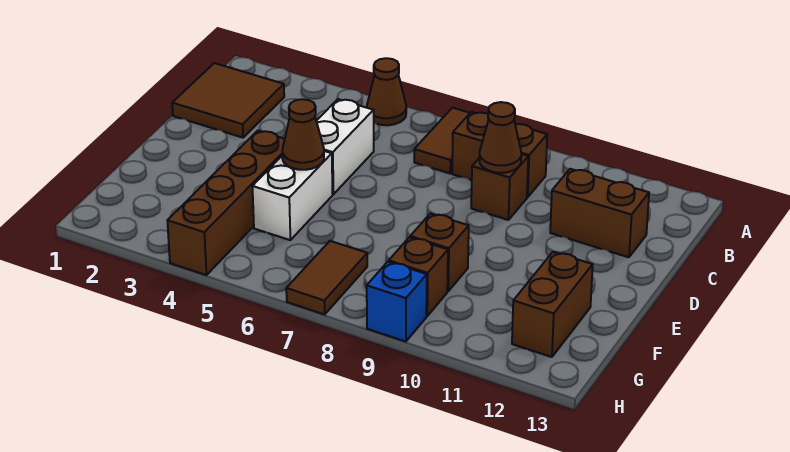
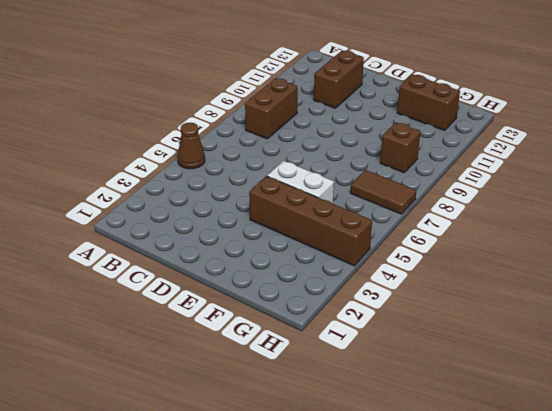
none -> brown 1x2 tile [414,108,470,173]
none -> brown 2x2 tile [172,63,284,138]
none -> white 1x2 brick [316,99,374,194]

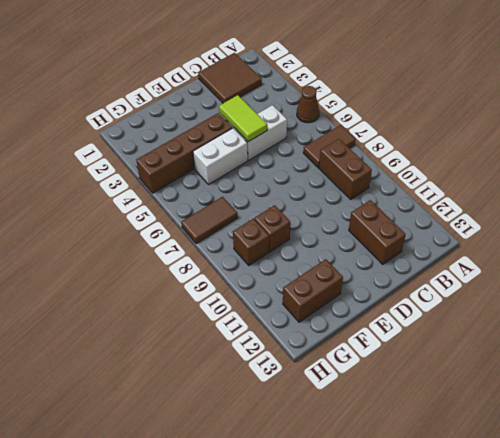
lime 1x2 tile [219,95,267,142] -> none
none -> brown 1x1 brick [471,154,528,220]
none -> blue 1x1 brick [367,262,427,342]
none -> brown 1x1 cone [480,102,521,173]

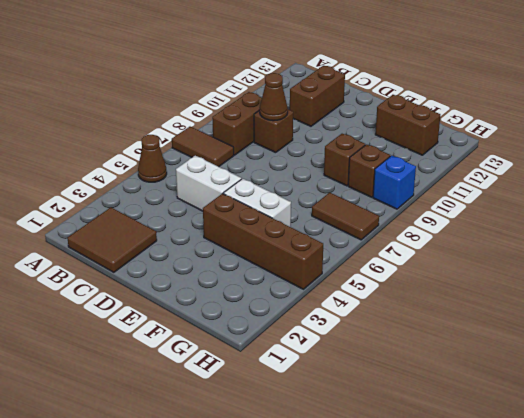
none -> brown 1x1 cone [282,99,324,170]

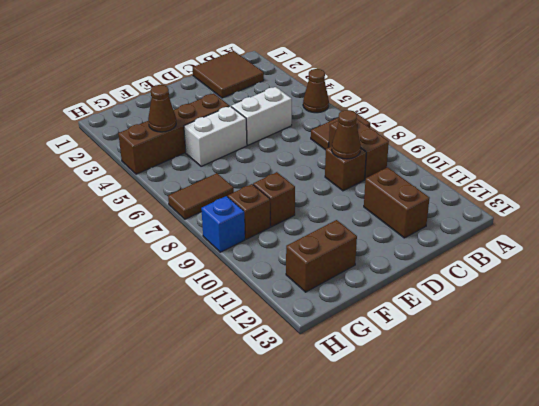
brown 1x1 cone [148,85,176,132] -> brown 1x1 cone moved to [282,99,324,170]

